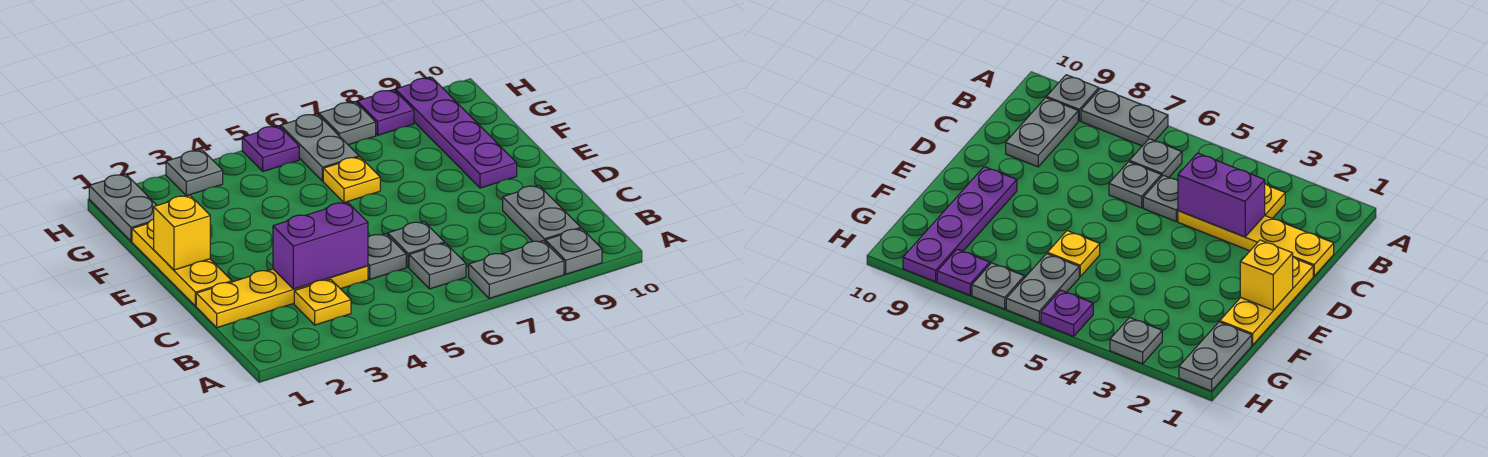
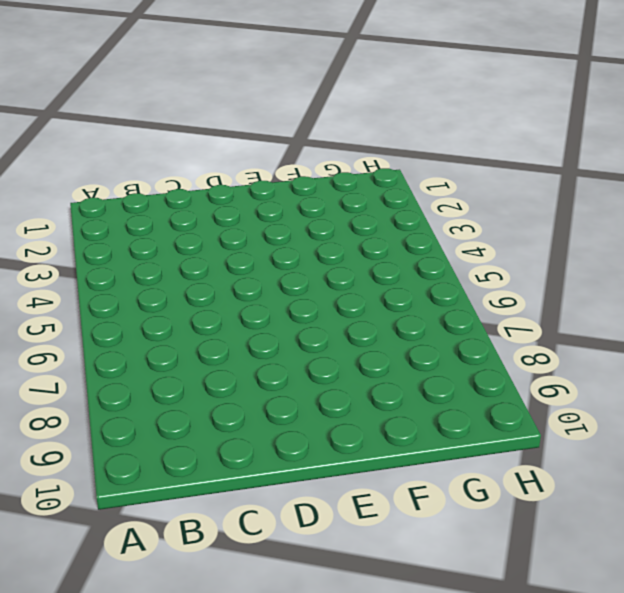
none -> grey 1x2 plate [469,241,564,298]
none -> grey 1x1 plate [545,228,602,274]
none -> yellow 1x1 plate [294,279,351,325]

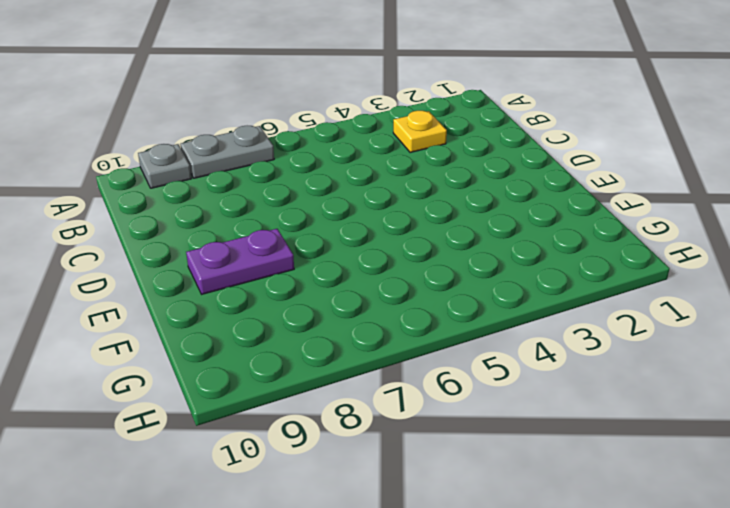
purple 1x2 plate [186,229,294,294] -> purple 1x4 plate [395,78,517,188]
none -> grey 1x1 plate [409,243,466,289]
none -> grey 1x2 plate [503,185,581,242]
none -> yellow 1x4 plate [196,266,368,328]

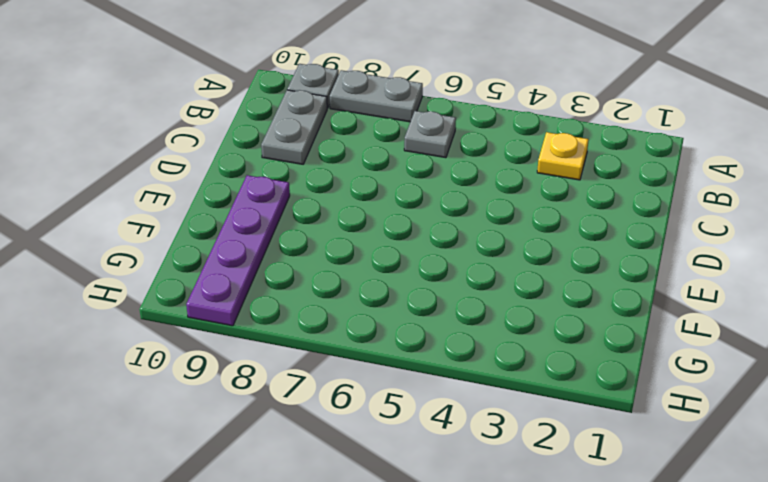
none -> yellow 1x4 plate [196,266,368,328]
none -> grey 1x1 plate [368,234,406,279]
none -> grey 1x1 plate [388,222,445,267]

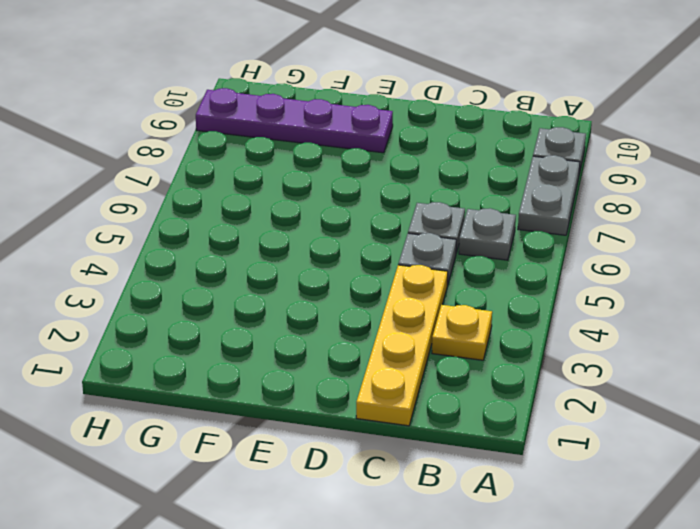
none -> grey 1x2 plate [503,185,581,242]
none -> yellow 1x3 plate [132,219,232,306]
none -> yellow 1x1 plate [323,157,380,203]

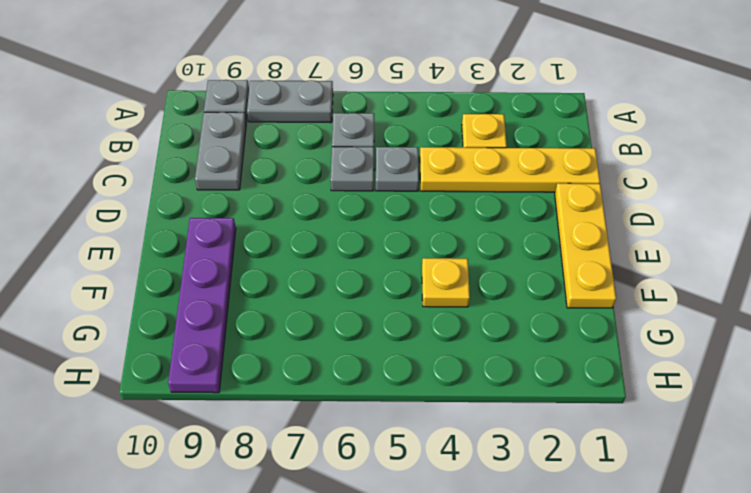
yellow 1x1 plate [422,258,470,307] -> yellow 1x1 plate moved to [323,157,380,203]
none -> grey 1x2 plate [89,174,157,241]
none -> grey 1x2 plate [281,114,359,181]
none -> grey 1x1 plate [166,150,223,196]

